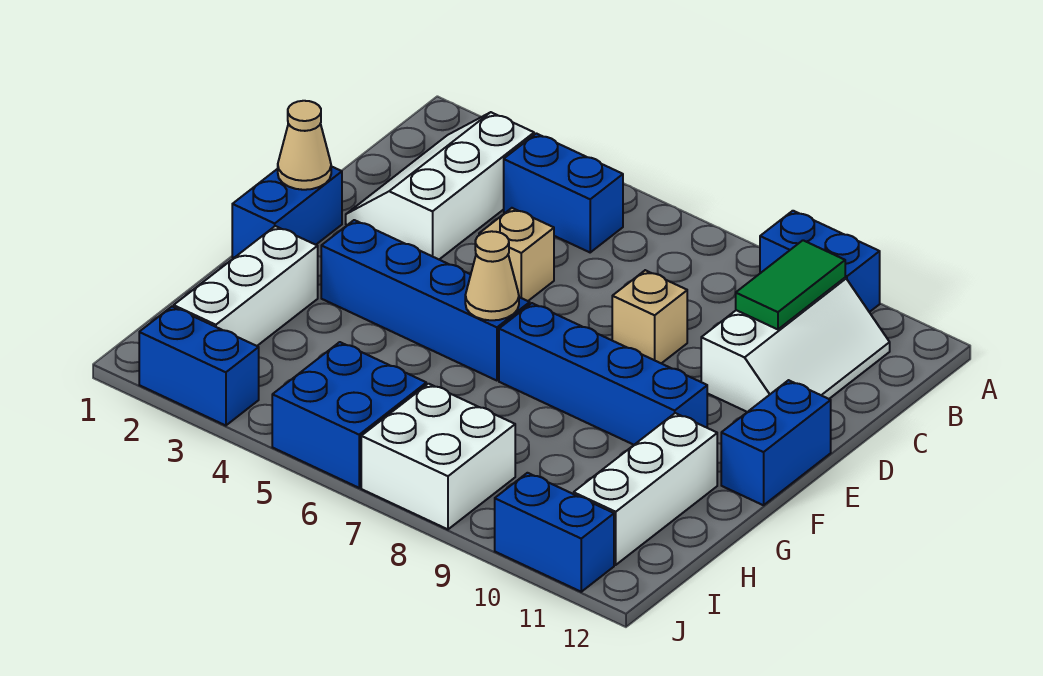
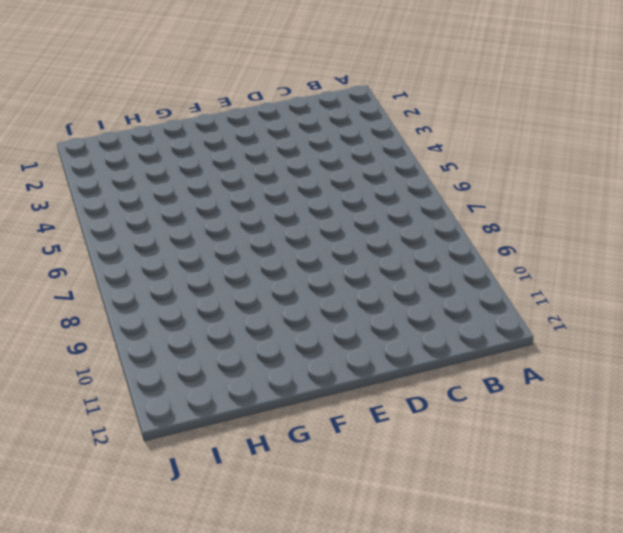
none -> blue 1x2 brick [760,211,880,312]
none -> white 2x3 slope [346,112,534,259]
none -> blue 1x2 brick [504,133,623,252]

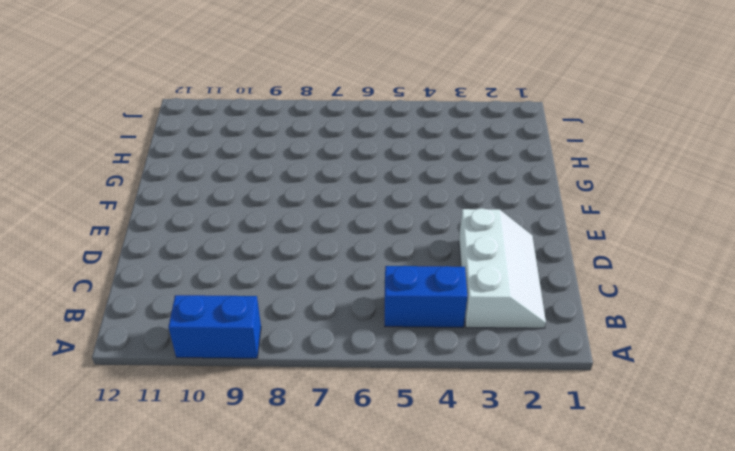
none -> white 2x3 slope [701,278,890,412]
none -> tan 1x1 brick [479,208,554,301]
none -> tan 1x1 brick [612,270,687,363]

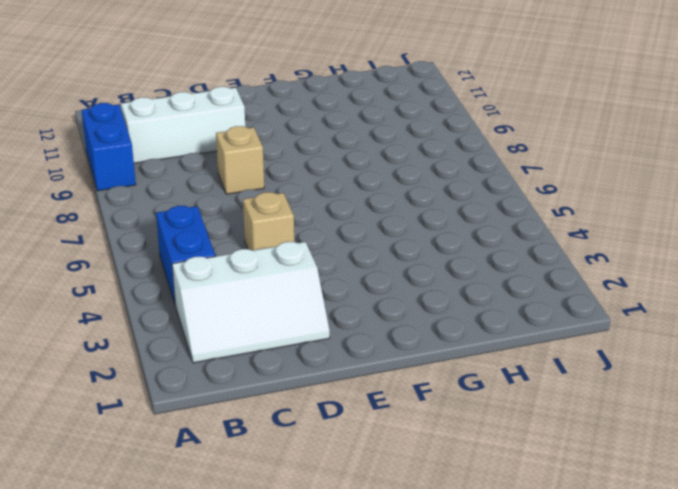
none -> blue 1x2 brick [232,166,342,258]
none -> blue 1x2 brick [721,380,831,505]
none -> blue 1x4 brick [321,220,530,381]

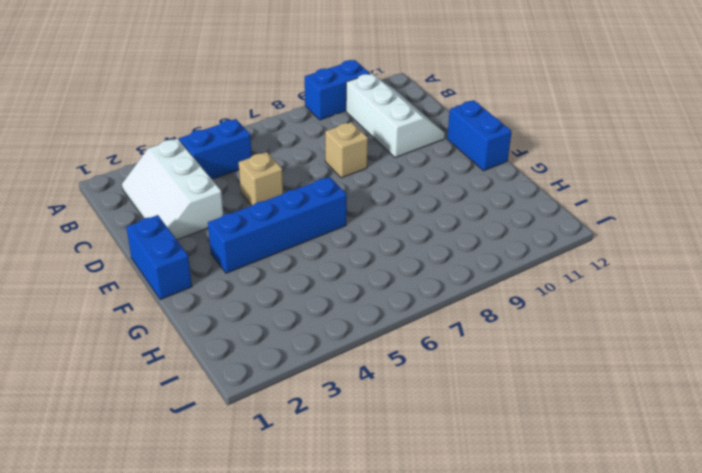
none -> blue 1x4 brick [499,303,707,445]
none -> white 1x3 brick [174,226,318,346]
none -> white 1x3 brick [574,413,717,565]

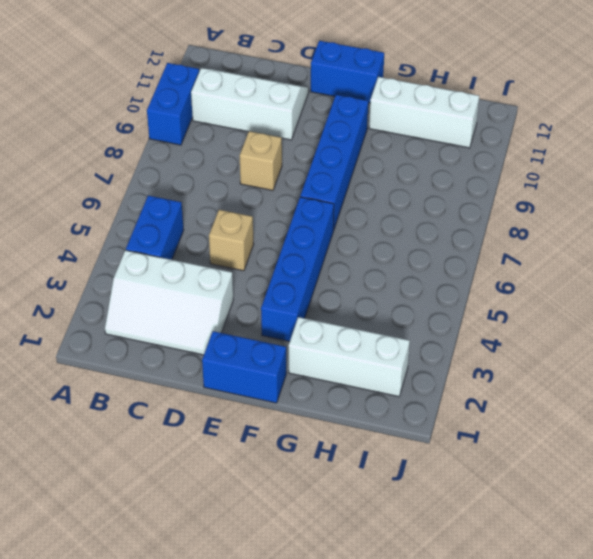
none -> blue 2x2 brick [272,342,426,488]
none -> white 2x2 brick [361,384,515,529]
none -> blue 1x2 brick [139,307,259,426]

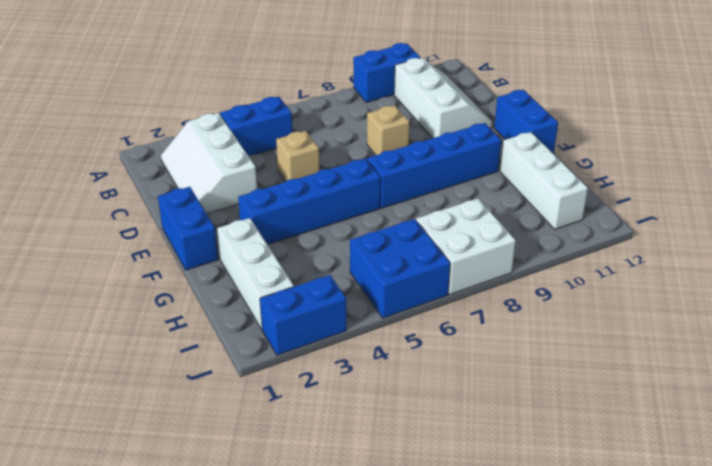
none -> blue 1x2 brick [495,473,614,592]
none -> green 1x2 tile [736,240,845,329]
none -> tan 1x1 cone [278,101,331,190]

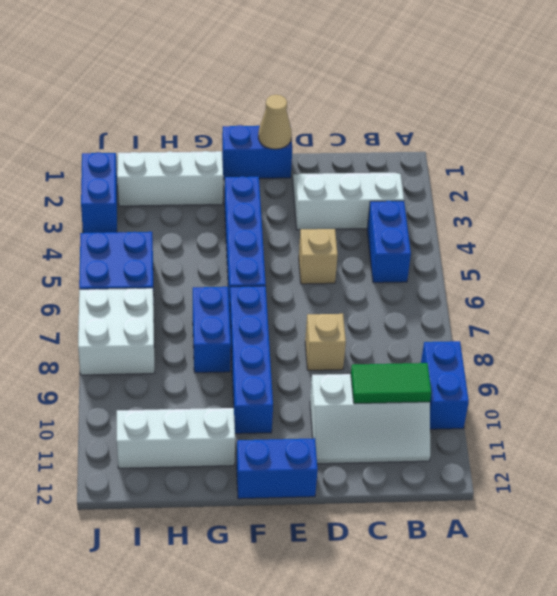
blue 1x2 brick [193,287,231,373] -> blue 1x2 brick moved to [495,473,614,592]
none -> tan 1x1 cone [465,231,519,320]

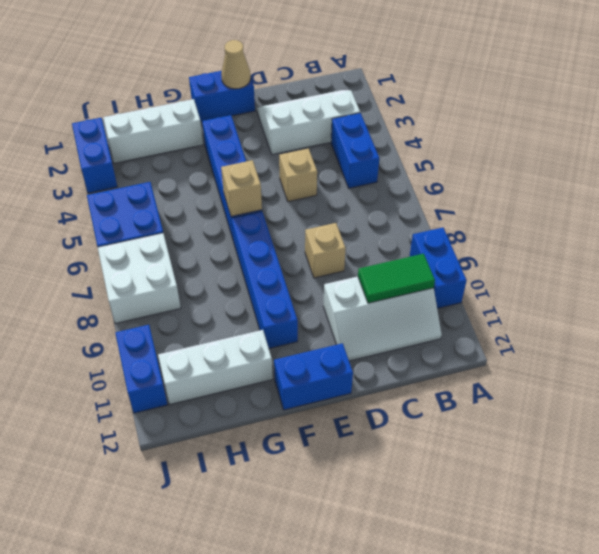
tan 1x1 brick [221,160,262,216] -> tan 1x1 cone [465,231,519,320]

